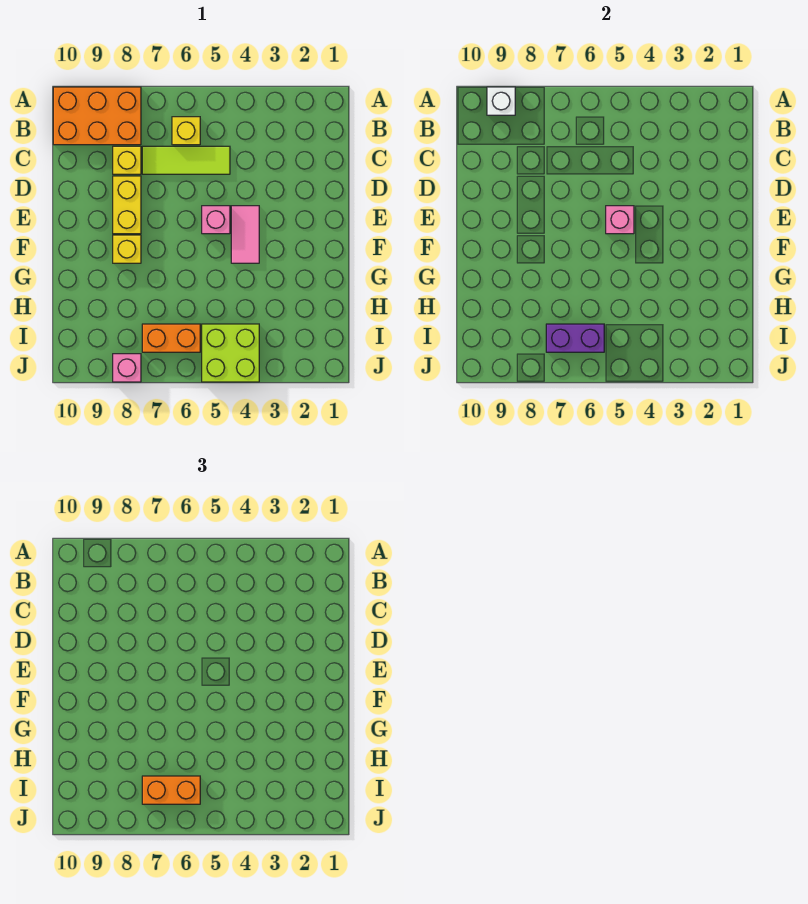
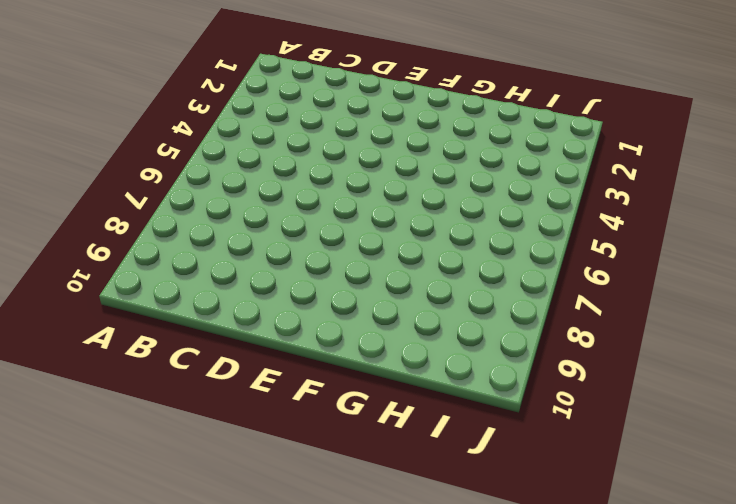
none -> orange 2x3 brick [53,87,141,145]
none -> yellow 1x1 brick [172,117,200,145]
none -> lime 1x3 tile [142,146,230,174]

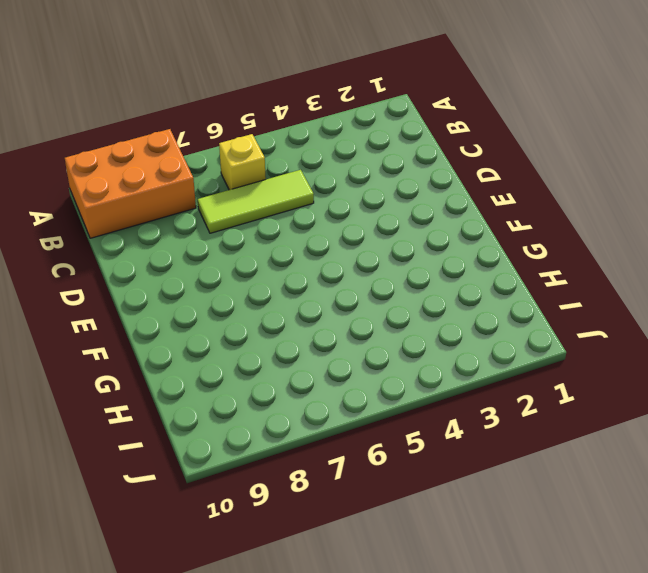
none -> yellow 1x1 brick [113,146,141,174]
none -> yellow 1x2 brick [113,176,141,234]
none -> pink 1x2 tile [231,206,259,263]

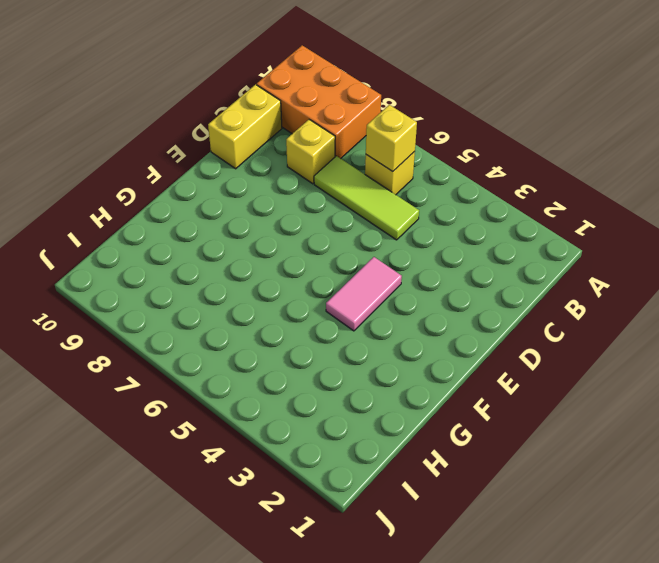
yellow 1x1 brick [366,105,417,172] -> yellow 1x1 brick moved to [113,235,141,263]
yellow 1x2 brick [208,85,282,169] -> yellow 1x2 brick moved to [113,176,141,234]
none -> pink 1x1 brick [202,206,230,234]
none -> lime 2x2 brick [202,324,259,382]
none -> orange 1x2 brick [142,324,200,352]

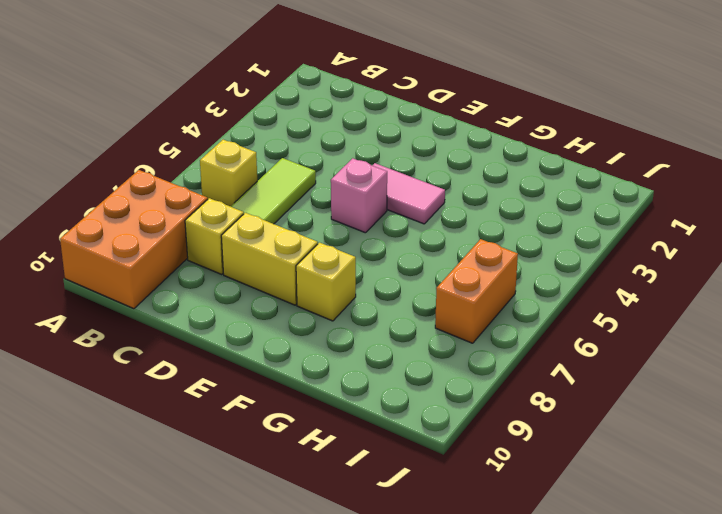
none -> lime 2x2 brick [202,324,259,382]
none -> pink 1x1 brick [113,354,141,382]
none -> white 1x1 brick [487,87,515,115]

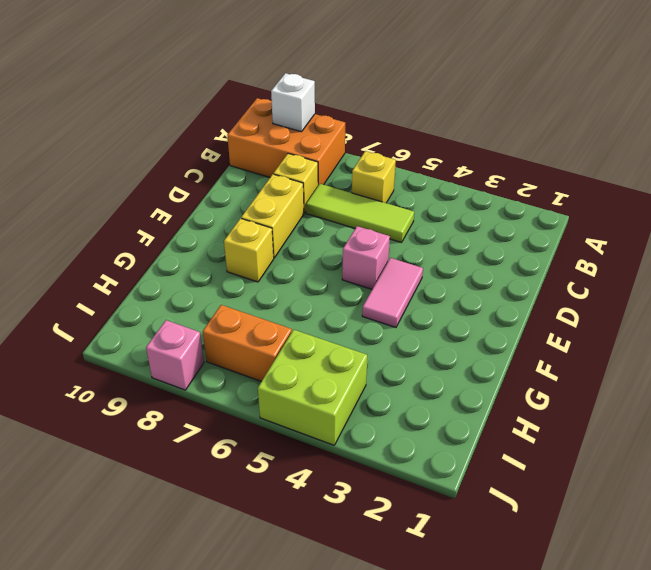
none -> pink 1x1 brick [606,206,634,234]
none -> purple 1x2 brick [546,324,604,352]
none -> orange 1x2 brick [142,776,200,804]

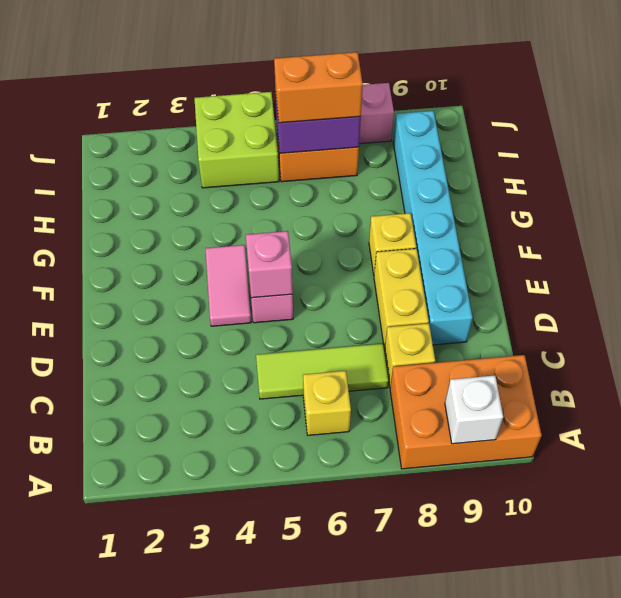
cyan 1x6 brick [393,111,473,345] -> none

